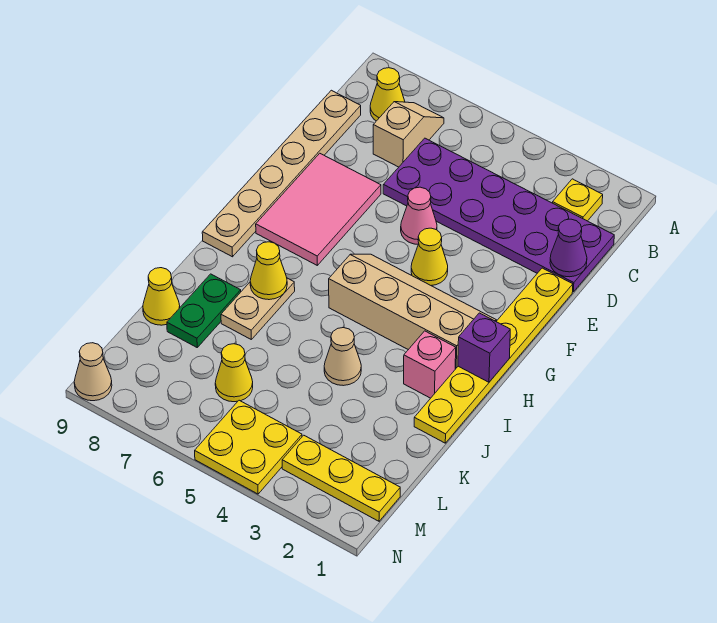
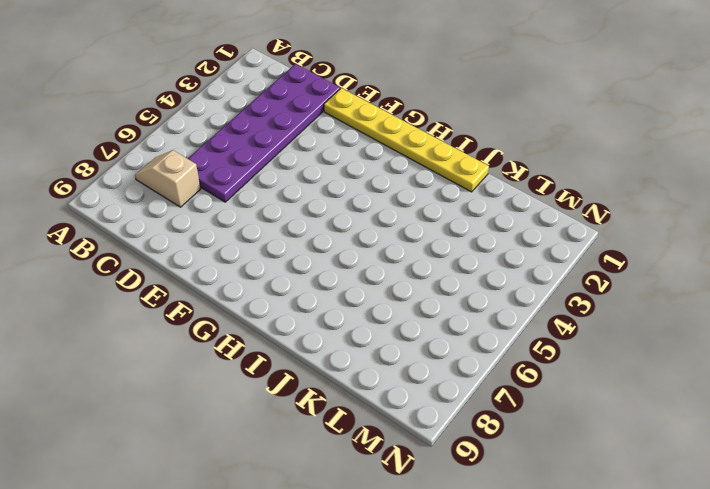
none -> yellow 1x1 plate [553,179,603,221]
none -> yellow 1x1 cone [370,68,405,121]
none -> tan 1x6 plate [202,90,361,257]

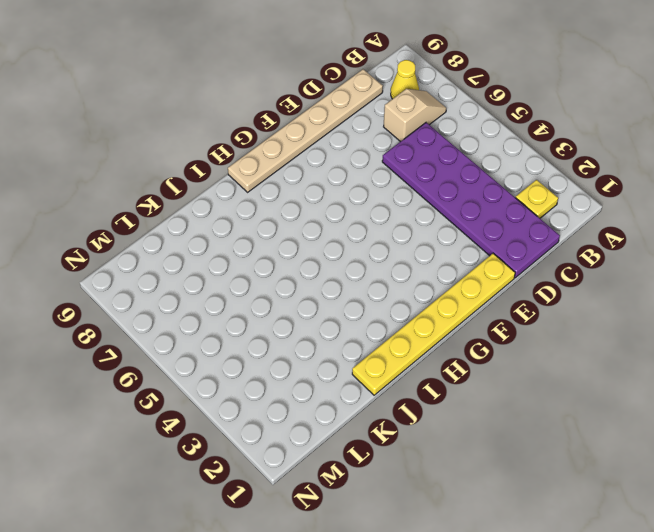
none -> pink 1x1 cone [401,187,437,244]
none -> pink 2x3 tile [256,153,381,265]
none -> yellow 1x1 cone [411,228,448,285]

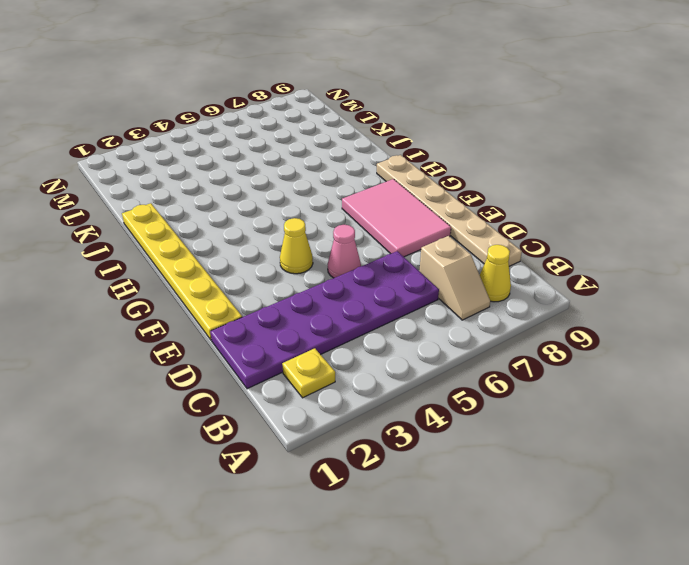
none -> tan 2x4 slope [329,254,497,369]
none -> pink 1x1 brick [404,331,456,398]
none -> tan 1x2 plate [221,278,295,339]

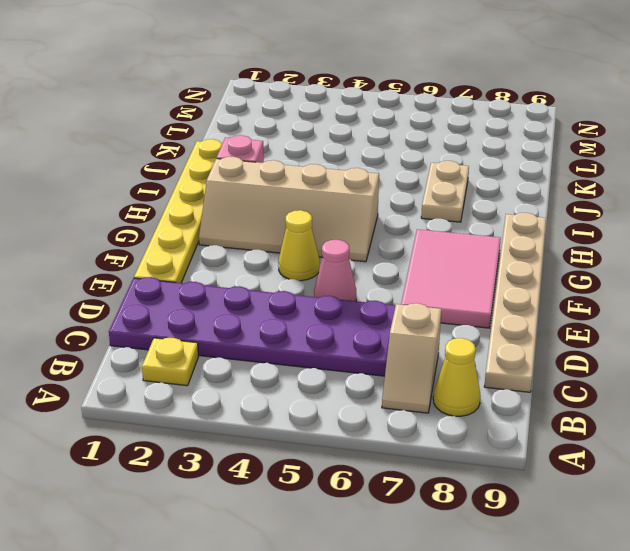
none -> tan 1x1 cone [324,328,361,386]
none -> green 1x2 plate [167,274,241,347]
none -> yellow 1x1 cone [143,268,180,325]

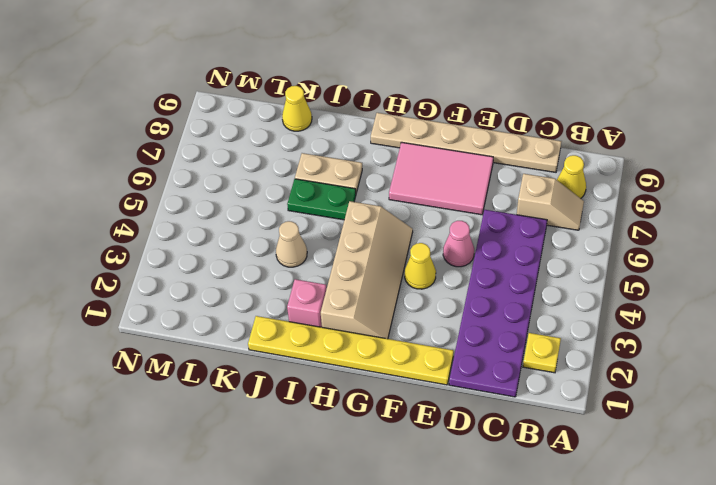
green 1x2 plate [287,179,356,220] -> green 1x2 plate moved to [167,274,241,347]
none -> yellow 1x1 cone [215,344,253,402]
none -> yellow 1x3 plate [282,435,400,521]
none -> yellow 2x2 plate [195,400,302,494]

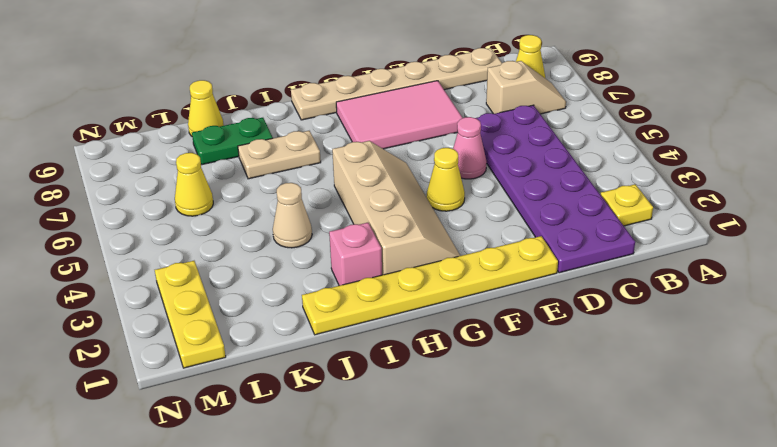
none -> yellow 2x2 plate [195,400,302,494]
none -> tan 1x1 cone [74,343,112,401]
none -> purple 1x1 cone [550,219,587,277]

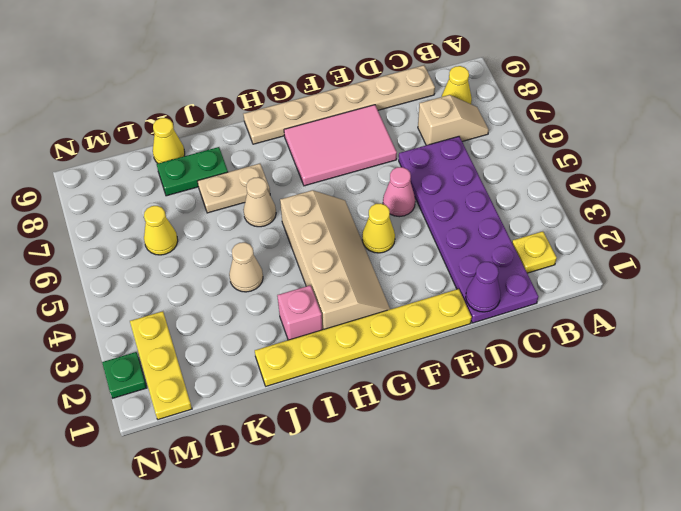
tan 1x1 cone [243,177,276,227] -> tan 1x1 cone moved to [74,343,112,401]
green 1x1 plate [102,352,147,398] -> none
none -> yellow 2x2 plate [195,400,302,494]
none -> purple 1x1 brick [458,313,510,382]
none -> yellow 1x1 cone [250,242,287,300]

